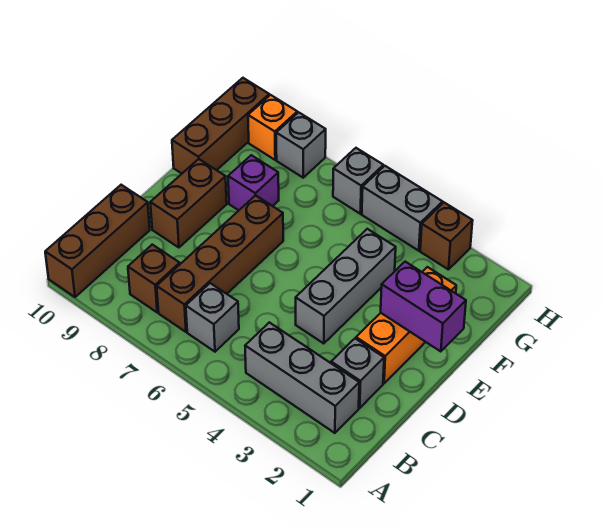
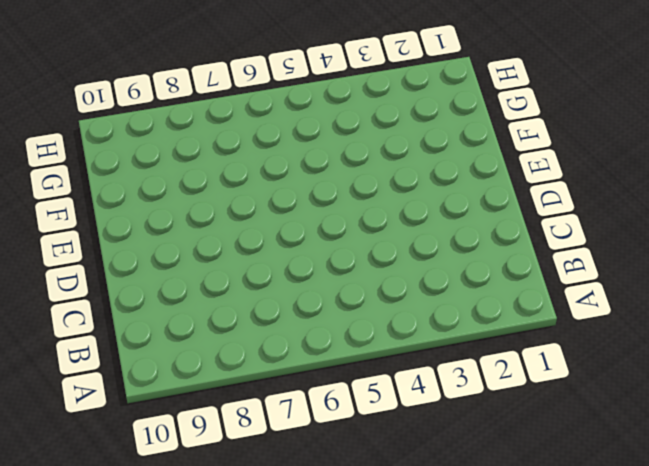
none -> brown 1x3 brick [45,185,150,297]
none -> grey 1x3 brick [245,322,359,433]
none -> grey 1x1 brick [186,283,239,352]

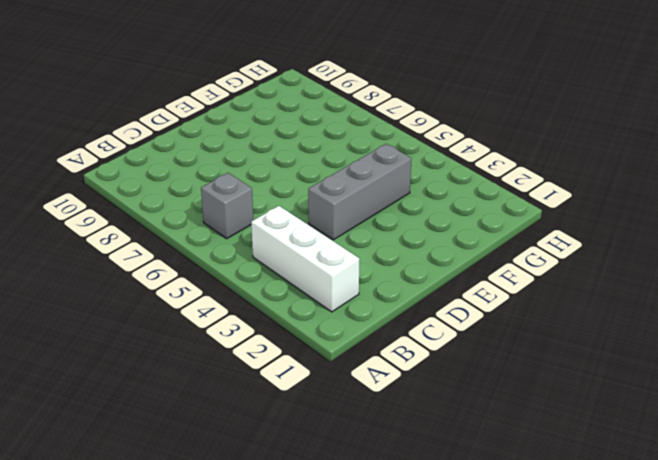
white 1x3 brick [251,206,359,312] -> grey 1x3 brick [245,322,359,433]
none -> brown 1x3 brick [45,185,150,297]
none -> brown 1x4 brick [157,195,283,332]
none -> brown 1x1 brick [128,245,180,312]

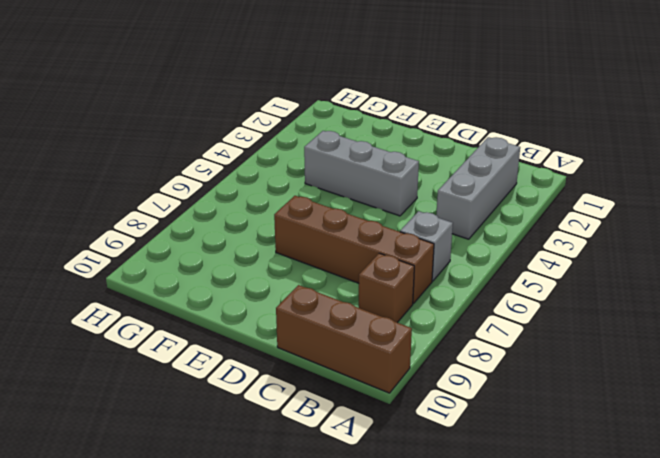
none -> grey 1x1 brick [331,339,384,408]
none -> orange 1x3 brick [356,267,456,383]
none -> brown 1x2 brick [150,159,227,247]

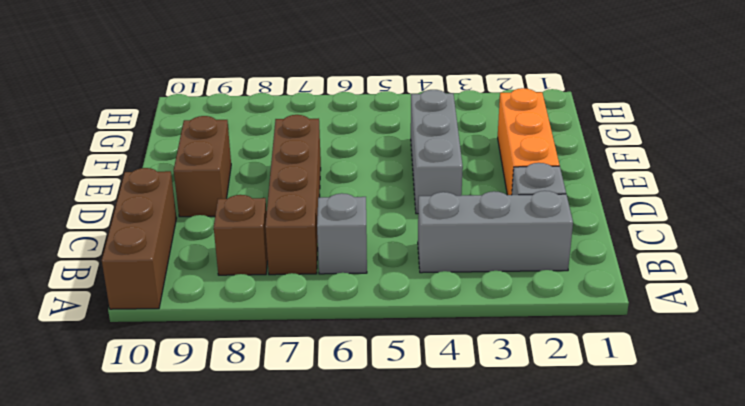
none -> purple 1x1 brick [228,155,279,210]
none -> brown 1x3 brick [172,78,269,173]
none -> brown 1x1 brick [420,203,473,270]

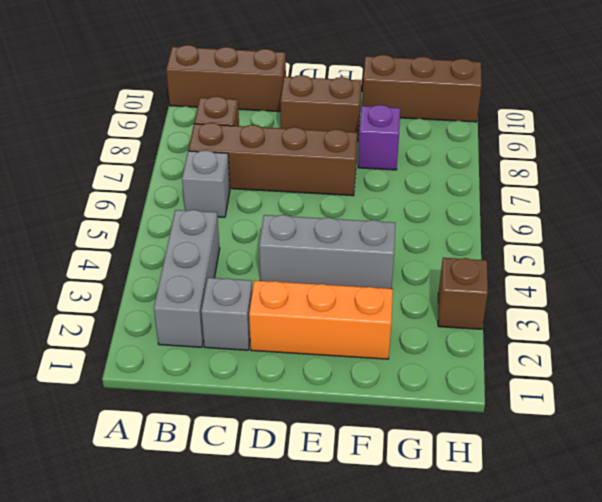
none -> grey 1x2 brick [362,166,442,251]
none -> grey 1x1 brick [333,148,383,214]
none -> grey 1x1 brick [276,112,326,178]

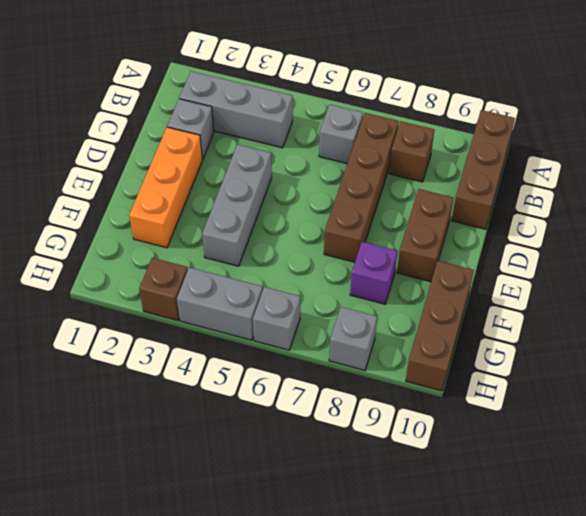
none -> orange 1x1 brick [248,95,297,160]
none -> purple 1x2 brick [381,262,466,352]

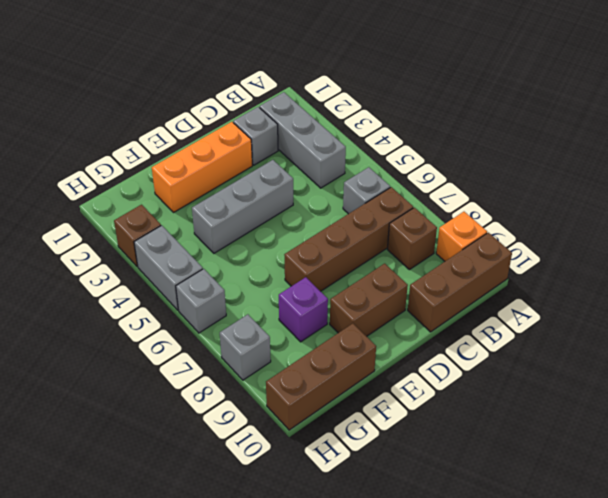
orange 1x1 brick [436,212,487,261] -> orange 1x1 brick moved to [248,95,297,160]
none -> purple 1x2 brick [381,262,466,352]

